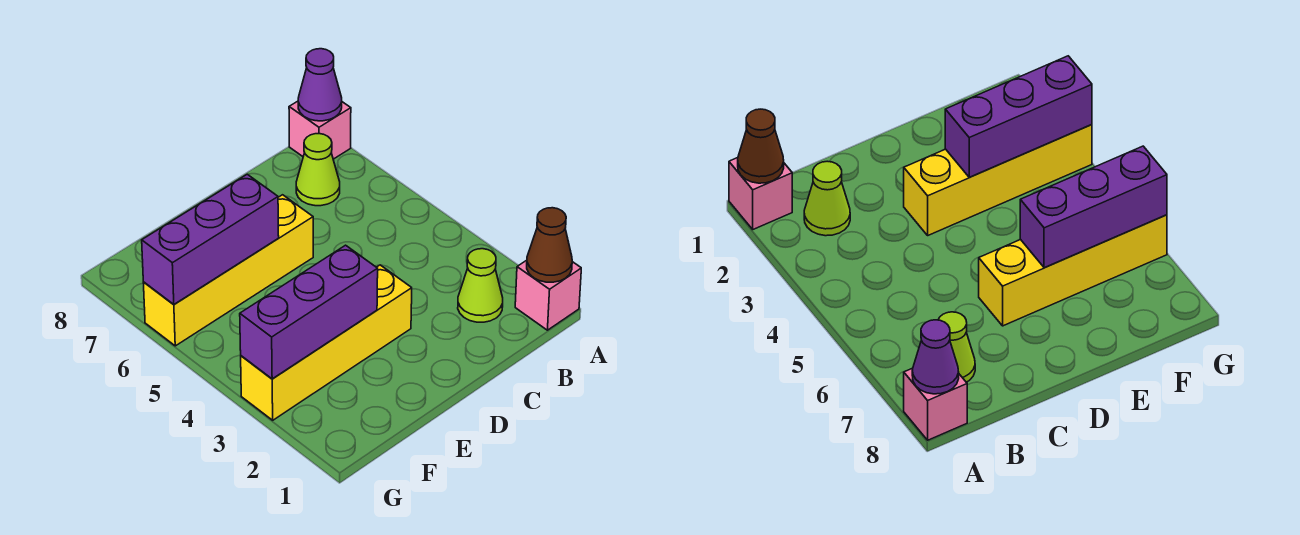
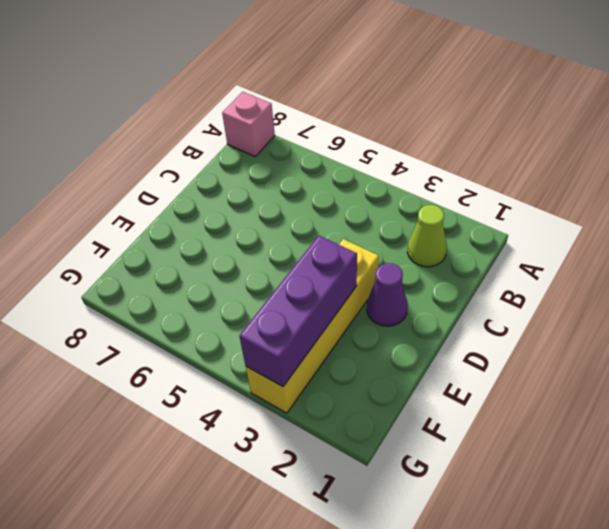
purple 1x1 cone [367,263,408,326] -> purple 1x1 cone moved to [298,49,342,121]
none -> pink 1x1 brick [515,260,581,330]
none -> lime 1x1 cone [296,134,340,206]

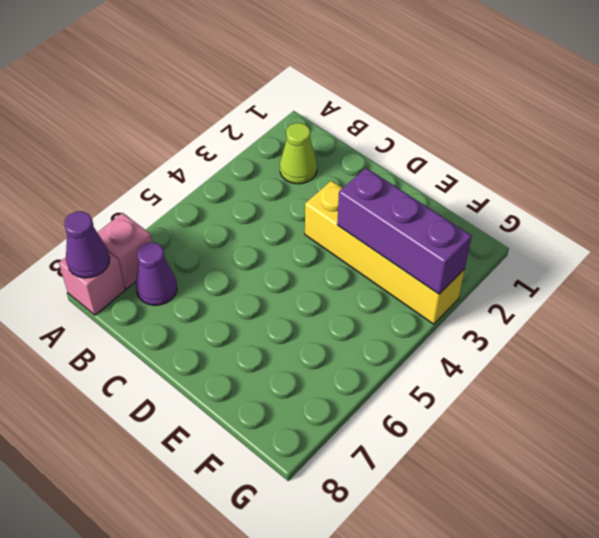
pink 1x1 brick [97,213,152,289] -> pink 1x1 brick moved to [515,260,581,330]
purple 1x1 cone [136,242,177,305] -> lime 1x1 cone [296,134,340,206]
none -> yellow 1x4 brick [143,195,313,346]
none -> brown 1x1 cone [527,208,572,282]

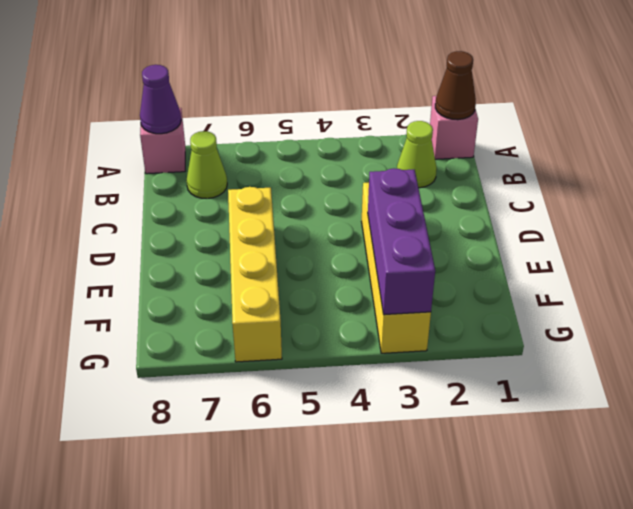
none -> purple 1x3 brick [142,174,279,304]

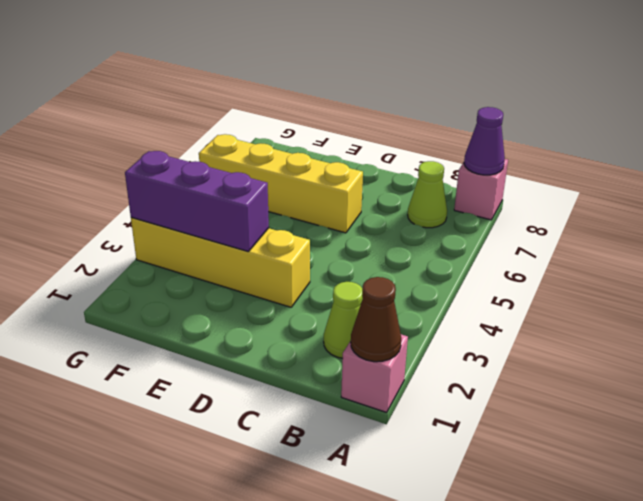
none -> purple 1x3 brick [142,174,279,304]

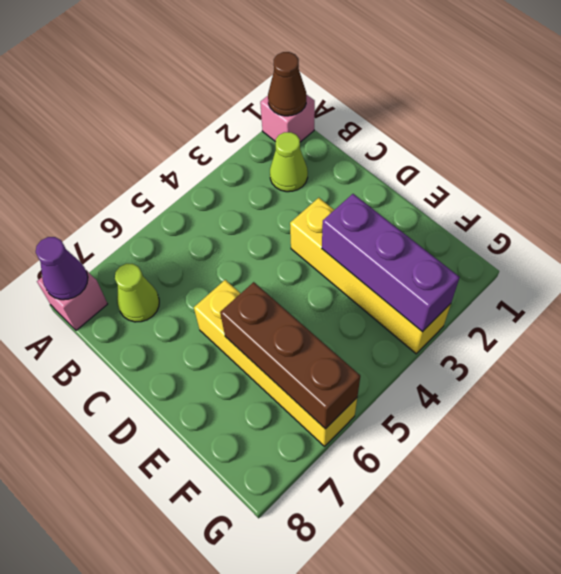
brown 1x3 brick [220,282,360,429] -> purple 1x3 brick [142,174,279,304]

